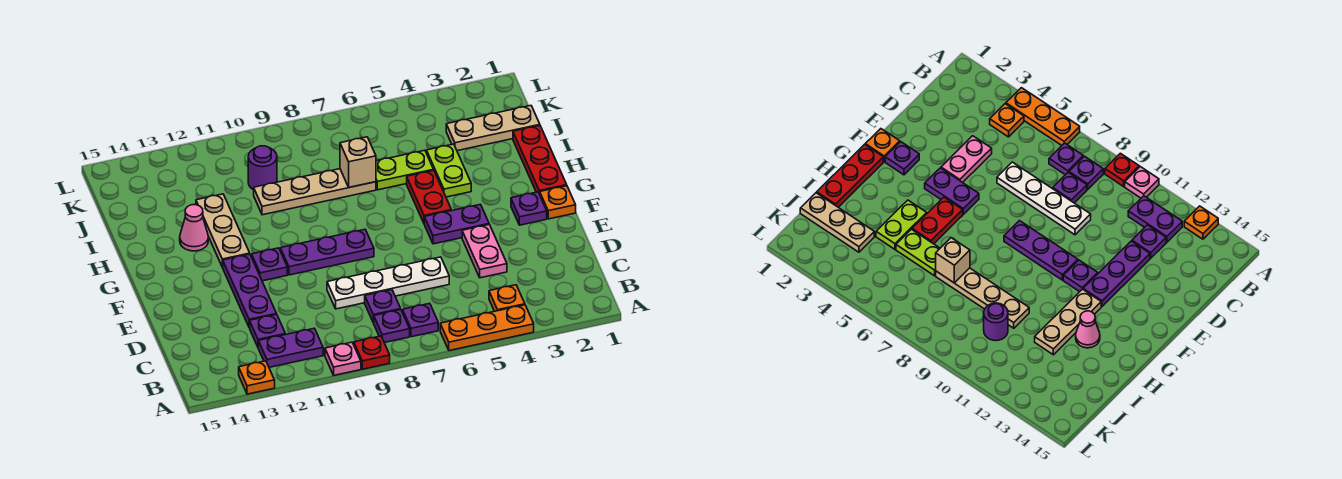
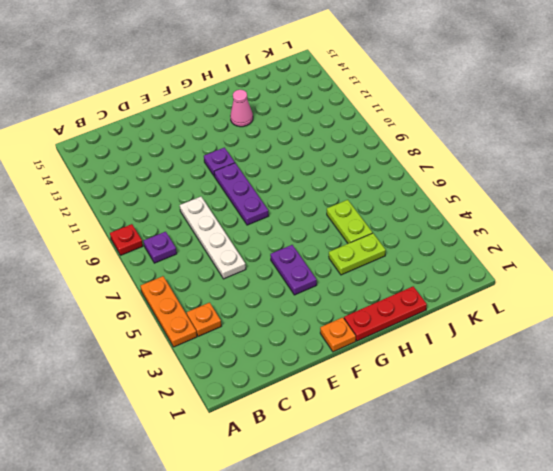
none -> pink 1x1 plate [325,342,361,375]
none -> orange 1x1 plate [239,361,275,394]
none -> purple 1x1 plate [403,303,438,337]

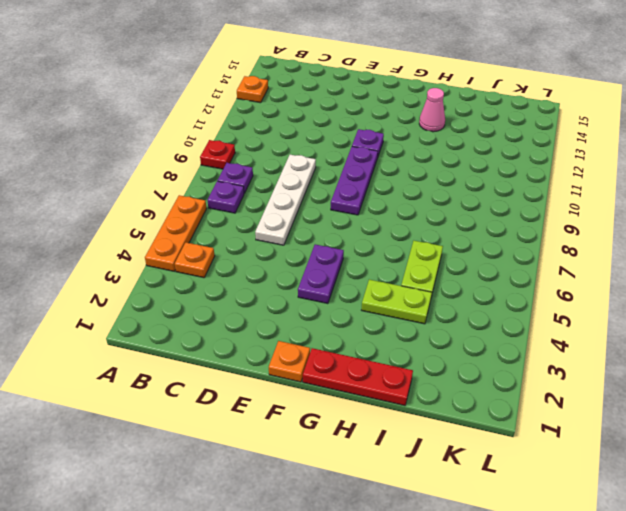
none -> pink 1x1 plate [325,342,361,375]
none -> purple 1x2 plate [258,328,323,367]
none -> purple 1x1 plate [365,290,401,323]

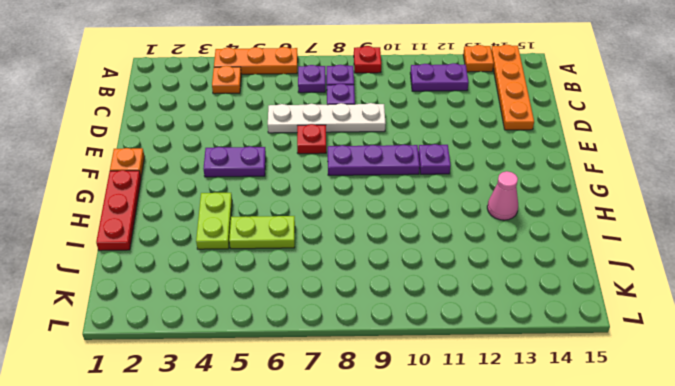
orange 1x4 plate [491,44,534,130] -> none
red 1x1 plate [297,124,326,154] -> none
none -> pink 1x1 plate [325,342,361,375]
none -> purple 1x1 plate [250,315,285,347]
none -> pink 1x2 plate [462,225,507,278]

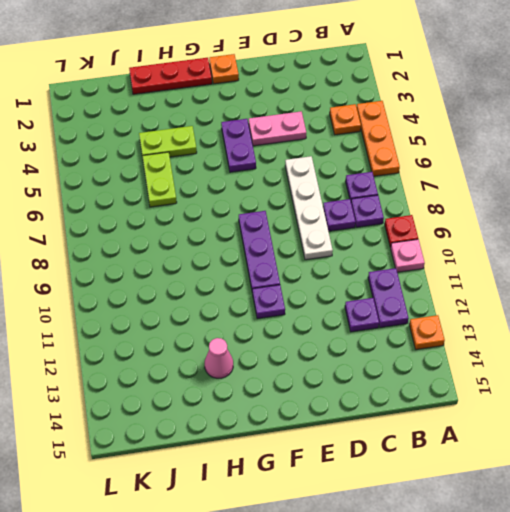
none -> purple 1x3 plate [223,254,277,328]
none -> purple 1x1 plate [511,192,547,225]
none -> red 1x2 plate [407,171,451,223]

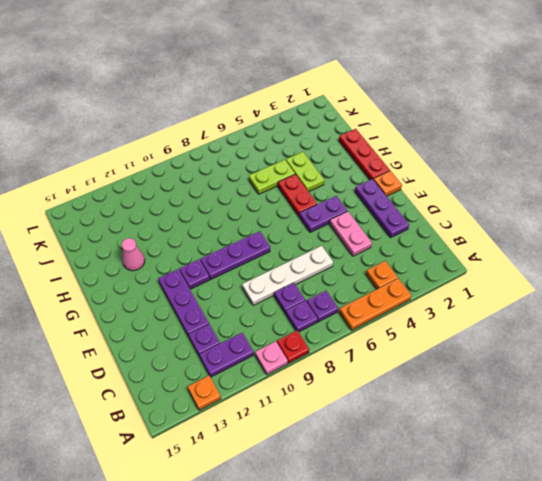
purple 1x3 plate [355,179,409,238] -> purple 1x1 plate [511,192,547,225]
none -> tan 1x3 plate [196,194,250,267]
none -> tan 1x4 plate [254,169,376,215]
none -> tan 1x3 plate [446,106,540,151]

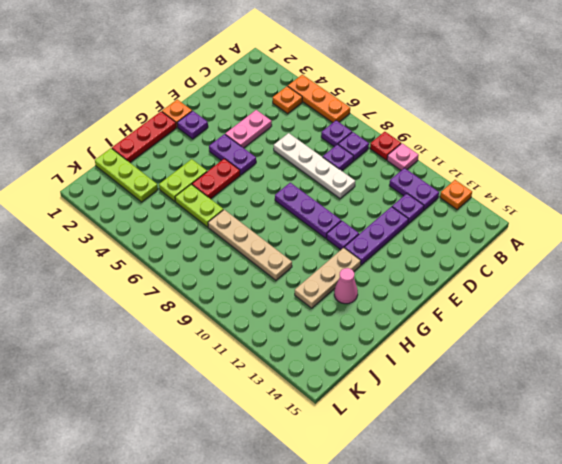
lime 1x3 plate [95,148,158,202] -> tan 1x3 plate [446,106,540,151]
none -> purple 1x1 round brick [248,146,277,190]
none -> tan 1x1 brick [340,137,376,187]

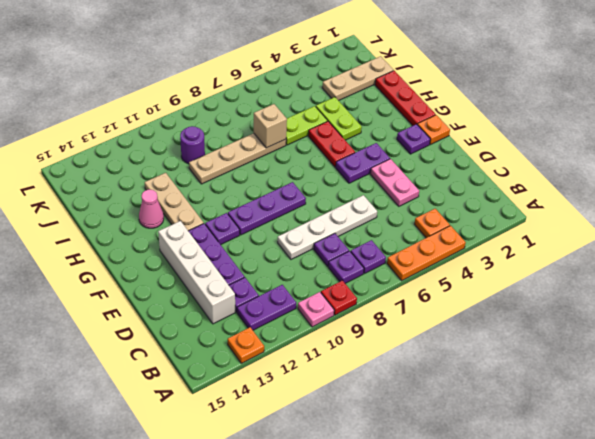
white 1x4 brick [158,221,235,324] -> none

